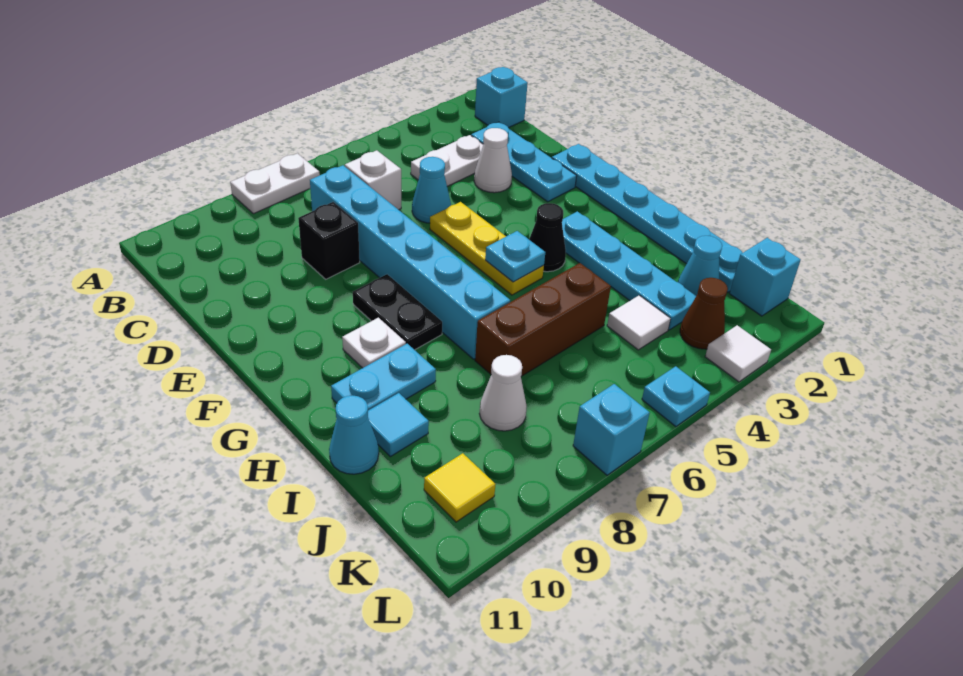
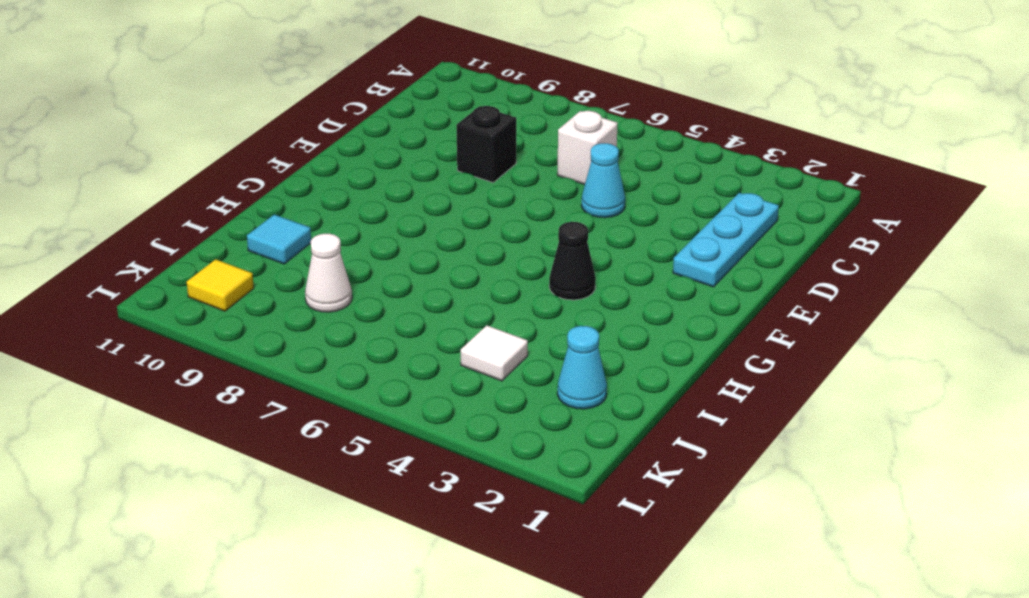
none -> white 1x2 plate [230,153,320,214]
none -> cyan 1x1 brick [475,67,528,128]
none -> white 1x2 plate [411,135,483,186]

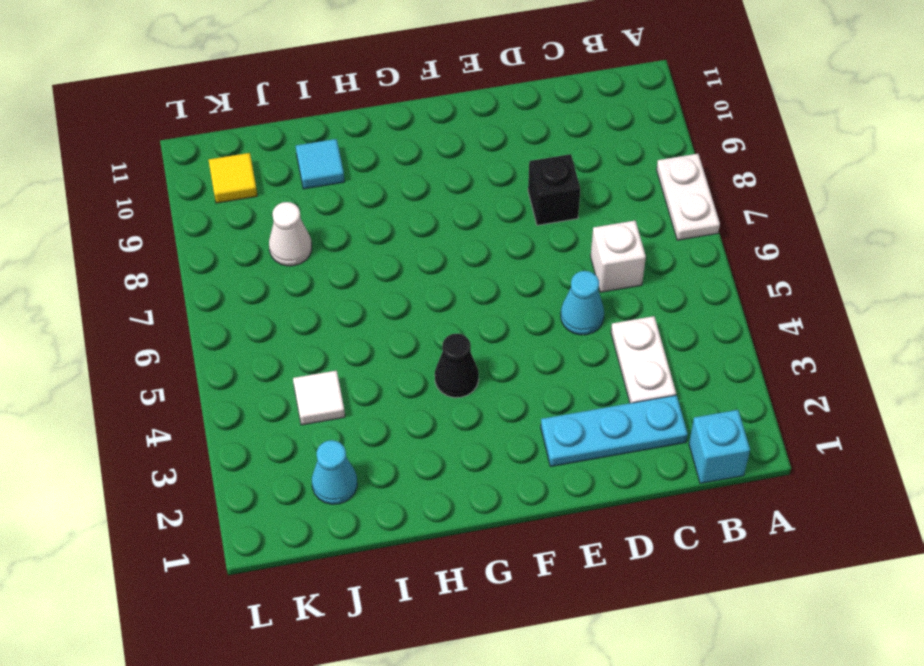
none -> cyan 1x6 brick [310,165,510,359]
none -> white 1x1 cone [474,128,512,193]
none -> cyan 1x6 plate [552,144,743,292]

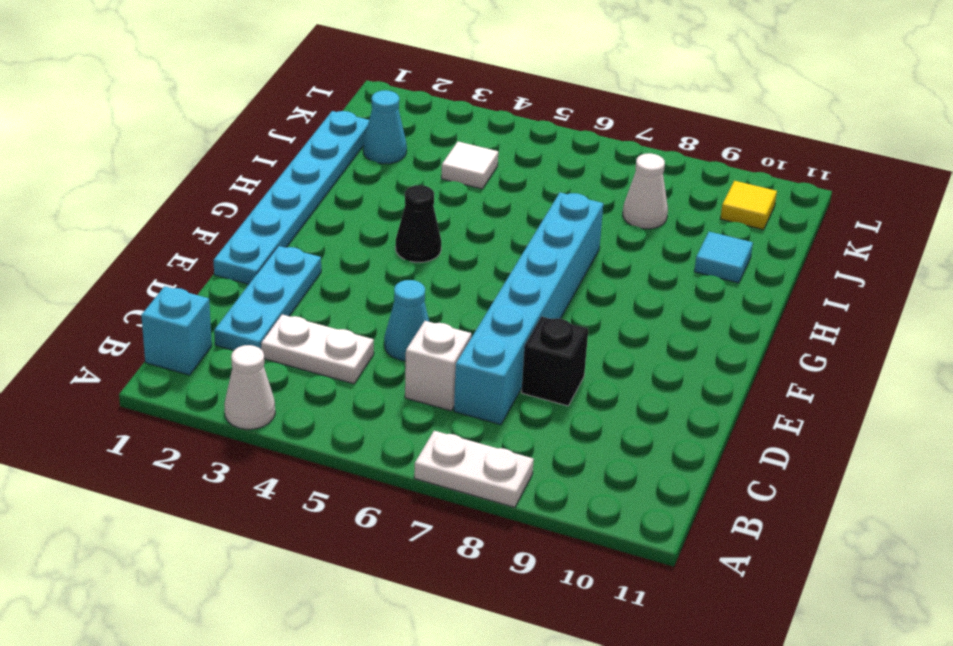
white 1x1 cone [224,345,275,429] -> white 1x1 cone moved to [474,128,512,193]
none -> yellow 1x3 plate [430,202,544,295]
none -> black 1x2 plate [353,274,442,350]
none -> cyan 1x4 plate [562,211,696,330]

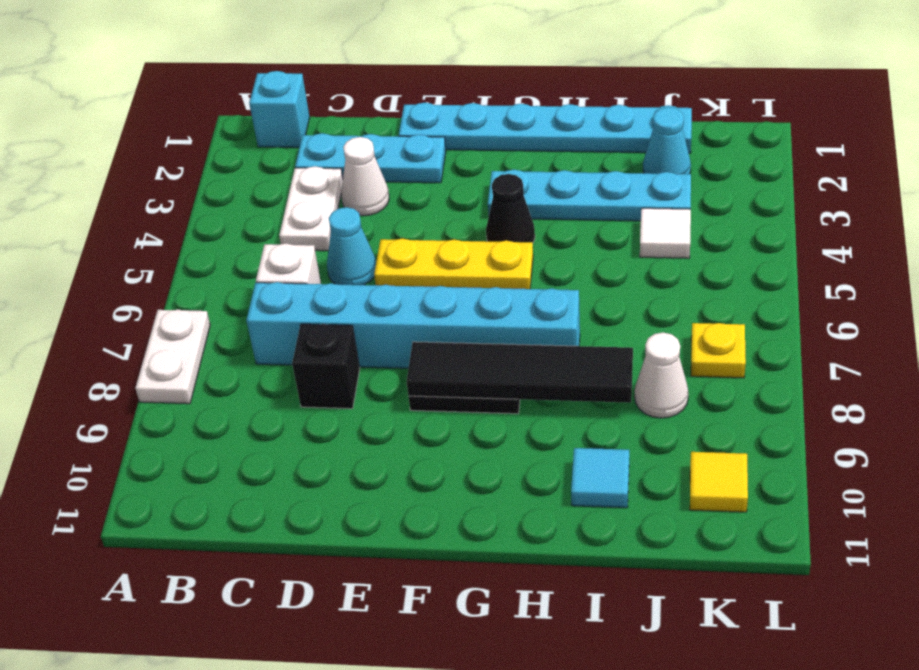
black 1x4 tile [407,342,633,403] -> none
yellow 1x1 plate [691,323,746,378] -> none
none -> white 1x1 plate [342,318,406,368]
none -> cyan 1x2 plate [331,344,436,410]
none -> brown 1x3 brick [475,263,611,376]

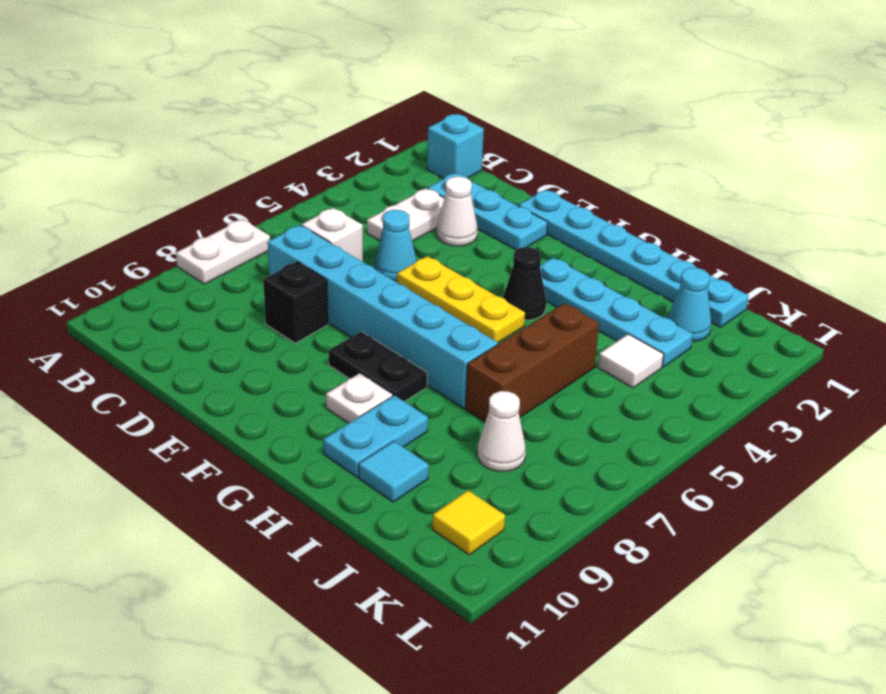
none -> cyan 1x1 cone [329,395,379,474]
none -> cyan 1x1 brick [730,238,801,316]
none -> brown 1x1 cone [680,278,728,349]

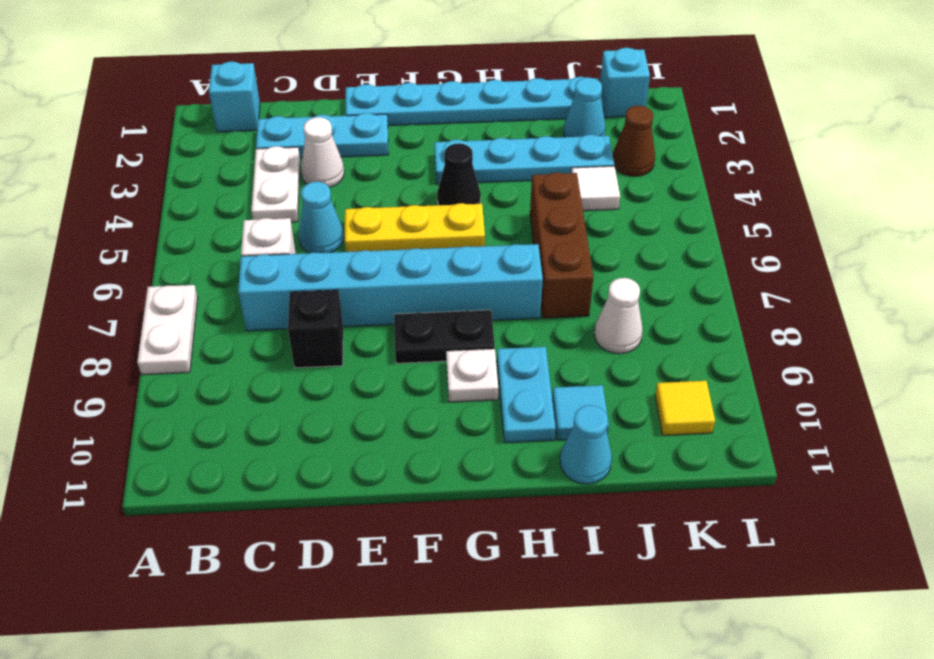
none -> white 1x1 tile [705,325,771,382]
none -> cyan 1x1 plate [642,366,710,427]
none -> cyan 1x1 brick [573,384,650,475]

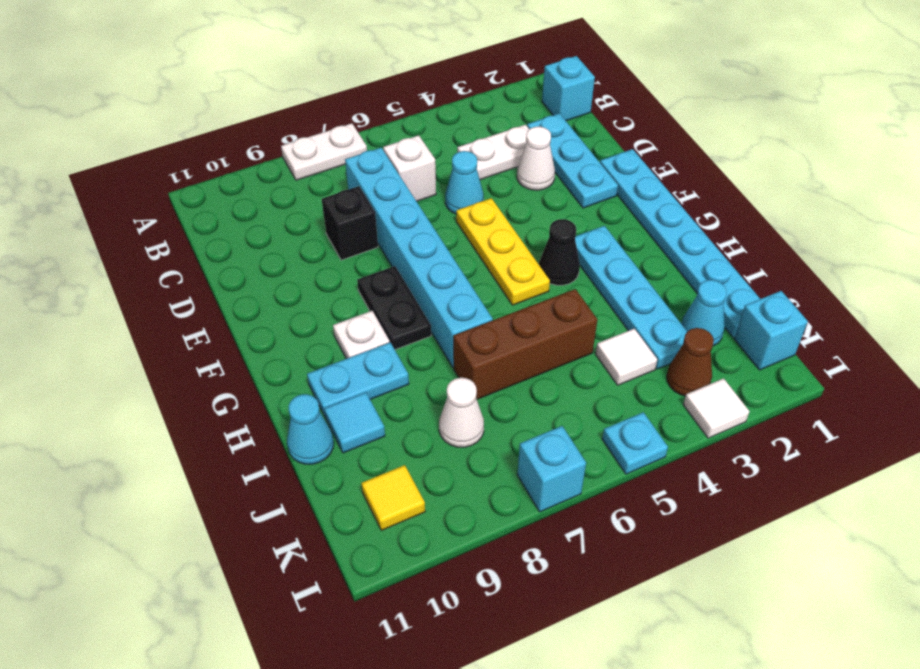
none -> cyan 1x1 plate [485,231,545,282]

